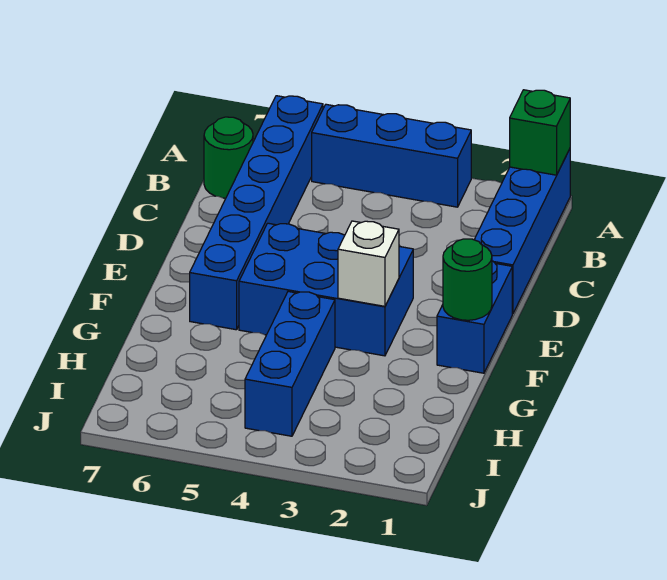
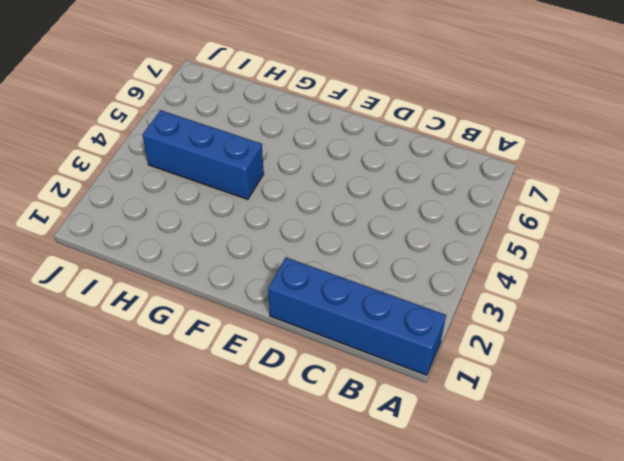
none -> blue 1x3 brick [312,104,471,207]
none -> blue 1x6 brick [190,96,323,330]

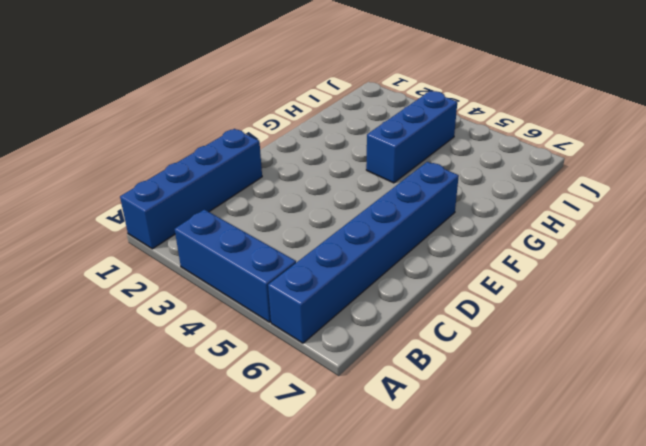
none -> green 1x1 round brick [204,117,253,198]
none -> blue 1x2 brick [437,261,512,373]

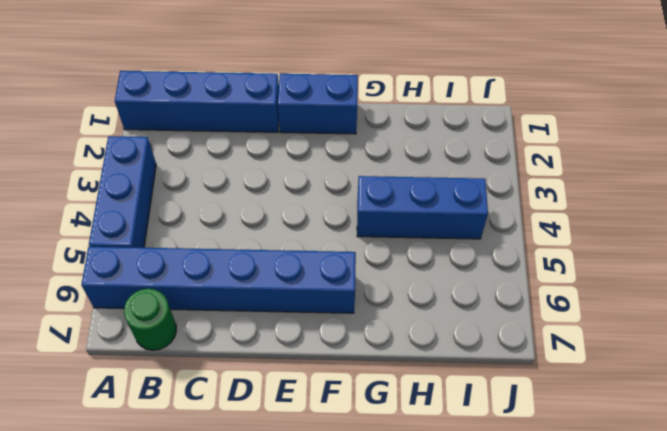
none -> blue 2x3 brick [239,223,413,356]
none -> green 1x1 brick [510,90,570,175]

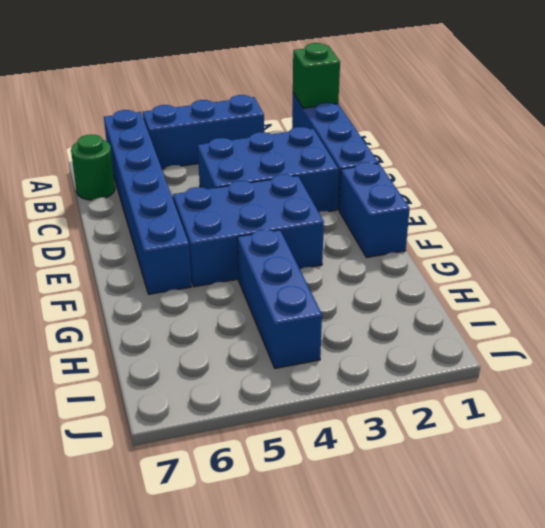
blue 2x3 brick [198,127,338,212] -> none
none -> green 1x1 round brick [443,239,492,320]
none -> white 1x1 brick [338,221,399,306]

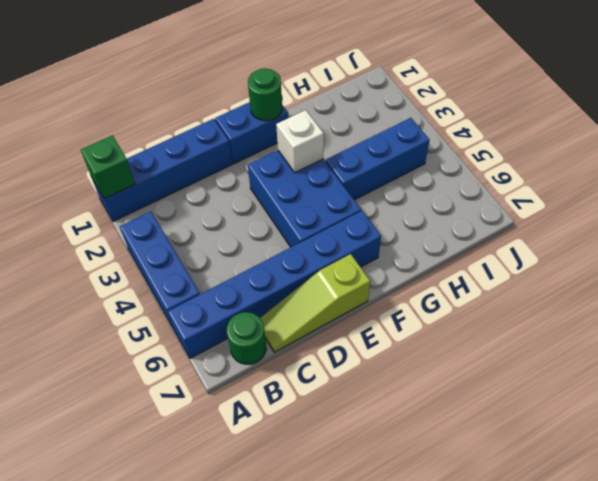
lime 1x3 slope [260,254,370,352] -> none

